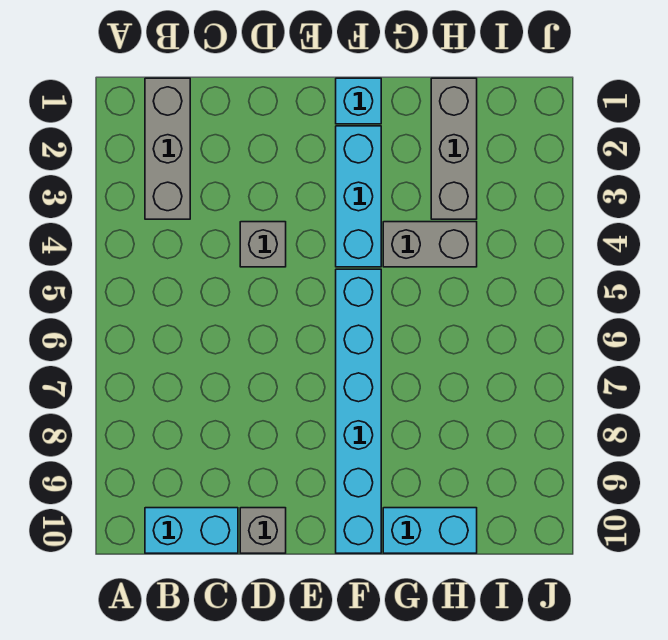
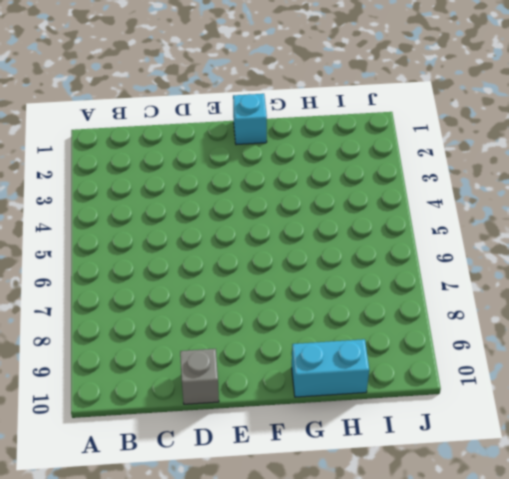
none -> grey 1x3 brick [145,78,190,219]
none -> cyan 1x2 brick [145,508,238,553]

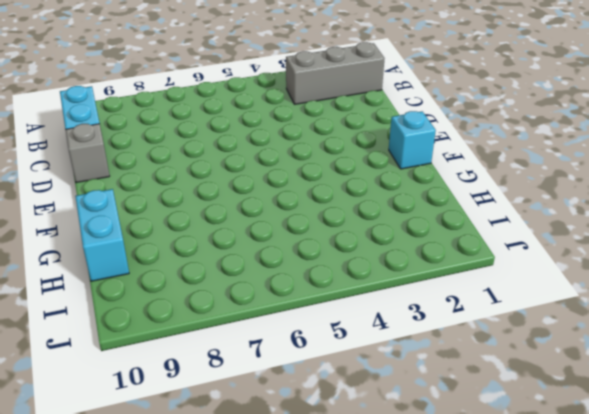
none -> grey 1x1 brick [240,222,286,267]
none -> cyan 1x3 brick [336,126,381,267]

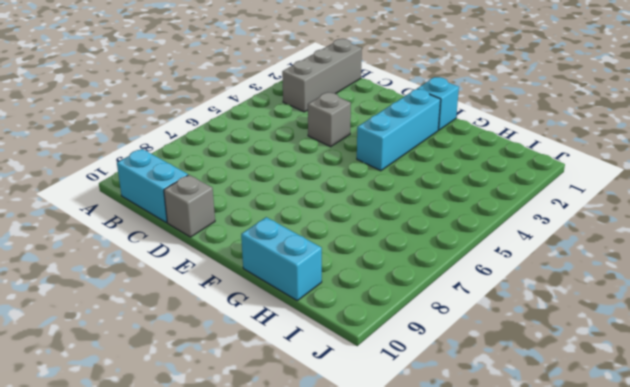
none -> cyan 1x6 brick [336,269,381,553]
none -> grey 1x2 brick [383,222,477,267]

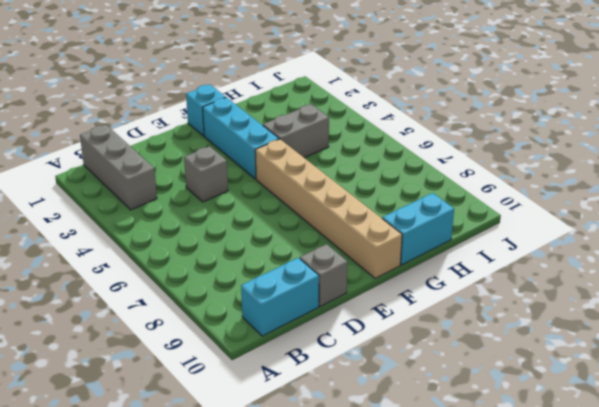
tan 1x6 brick [255,139,402,278] -> cyan 1x6 brick [336,269,381,553]
none -> grey 1x3 brick [431,78,477,219]

